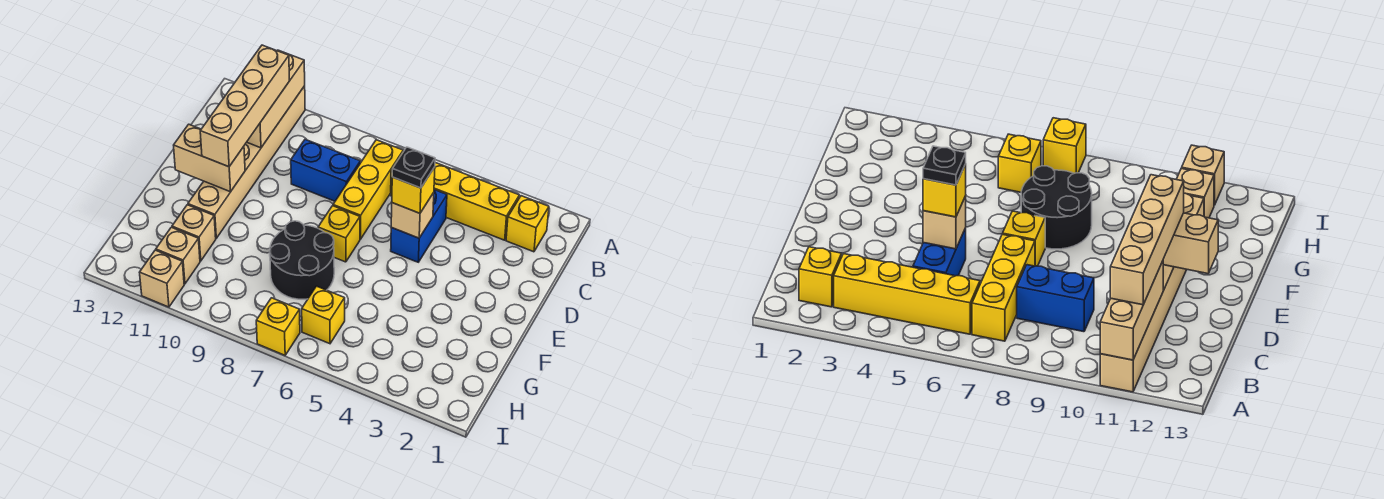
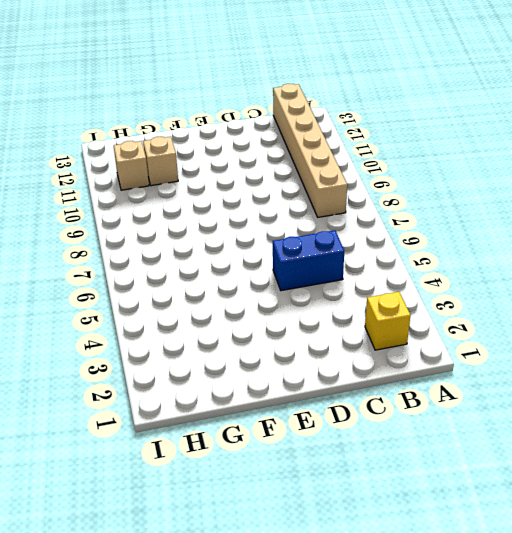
tan 1x6 brick [273,84,347,217] -> tan 1x6 brick turned to [188,86,305,238]
none -> yellow 1x4 brick [391,163,519,240]
none -> yellow 1x3 brick [333,140,403,239]
none -> blue 1x2 brick [291,139,360,201]

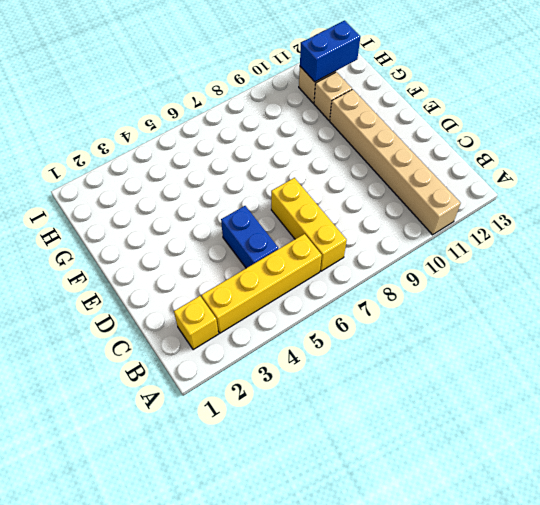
blue 1x2 brick [300,21,360,82] -> blue 1x2 brick moved to [291,139,360,201]
none -> yellow 1x1 brick [318,206,360,262]
none -> black 2x2 round brick [270,221,334,299]
none -> yellow 1x1 brick [302,286,345,344]

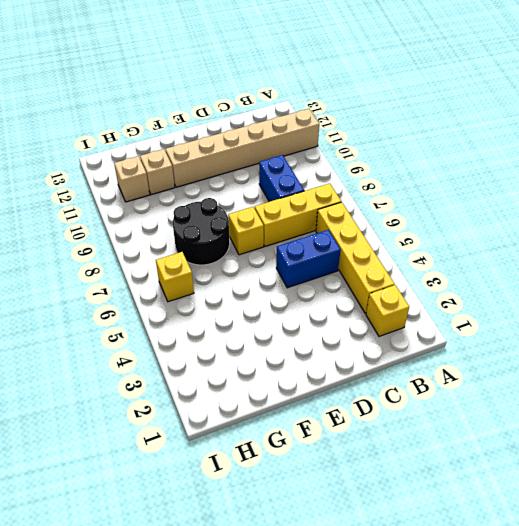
none -> yellow 1x1 brick [256,298,300,355]
none -> tan 1x1 brick [139,250,184,307]
none -> tan 1x3 brick [247,50,305,148]

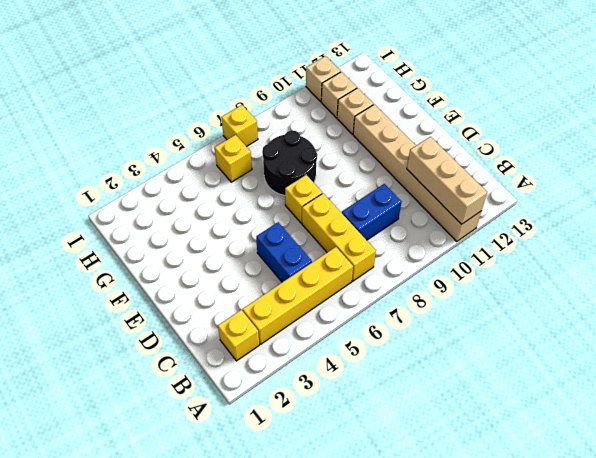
none -> tan 1x1 brick [391,192,434,238]
none -> tan 1x2 brick [174,124,245,192]
none -> tan 1x4 brick [200,45,290,167]

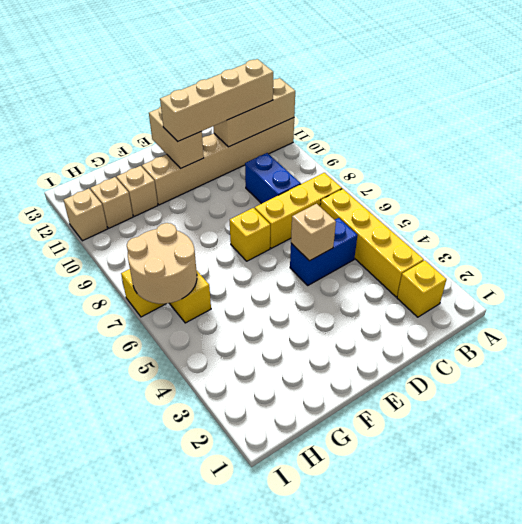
tan 2x2 round brick [127,223,197,304] -> none
none -> black 2x2 round brick [270,221,334,299]
none -> yellow 1x1 brick [392,167,435,213]
none -> black 1x1 plate [392,147,435,188]

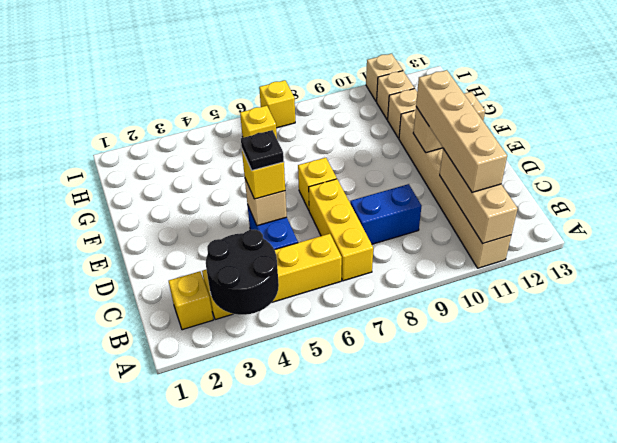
black 2x2 round brick [206,229,279,315] -> black 2x2 round brick moved to [270,221,334,299]

